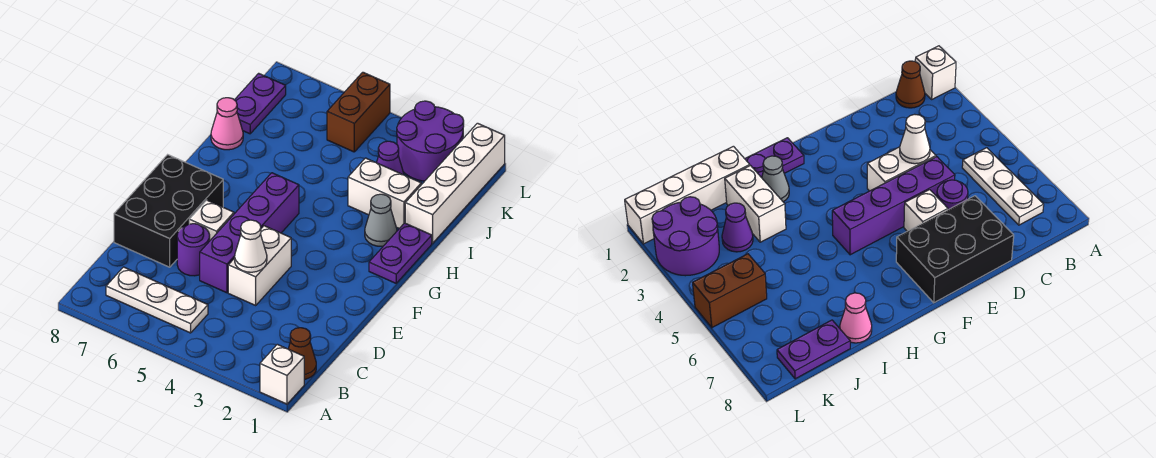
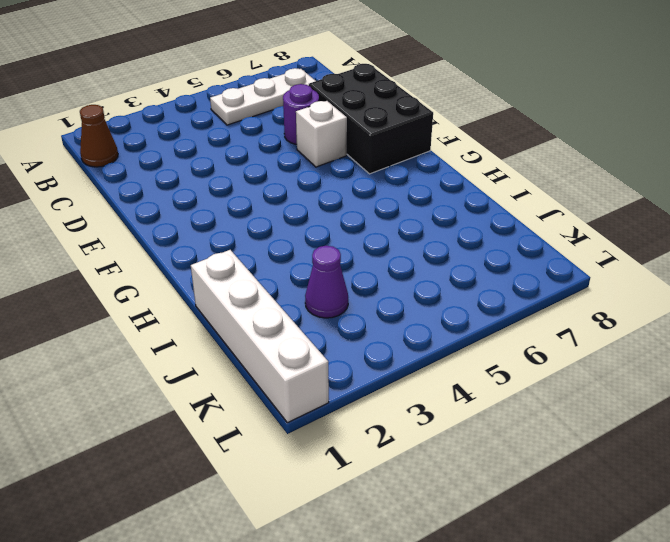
none -> white 1x1 brick [260,344,304,404]
none -> white 1x2 brick [228,226,291,305]
none -> purple 1x4 brick [200,173,299,293]

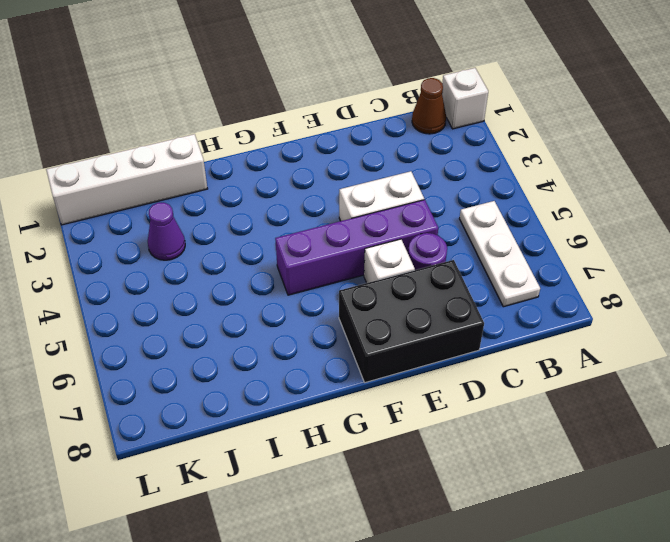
none -> purple 1x2 plate [369,223,432,283]
none -> grey 1x1 cone [365,194,397,246]
none -> white 1x2 brick [348,158,421,228]

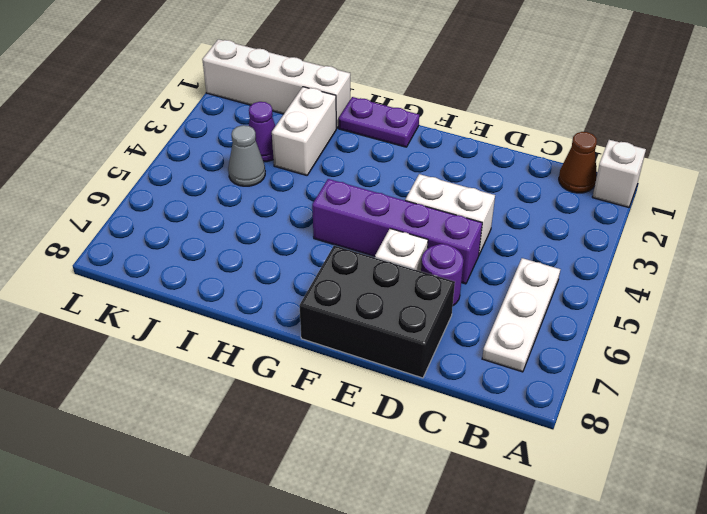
grey 1x1 cone [228,125,265,186] -> grey 1x1 cone moved to [365,194,397,246]
none -> pink 1x1 cone [211,98,243,150]
none -> purple 1x2 plate [235,73,286,134]
none -> purple 2x2 round brick [397,101,464,181]

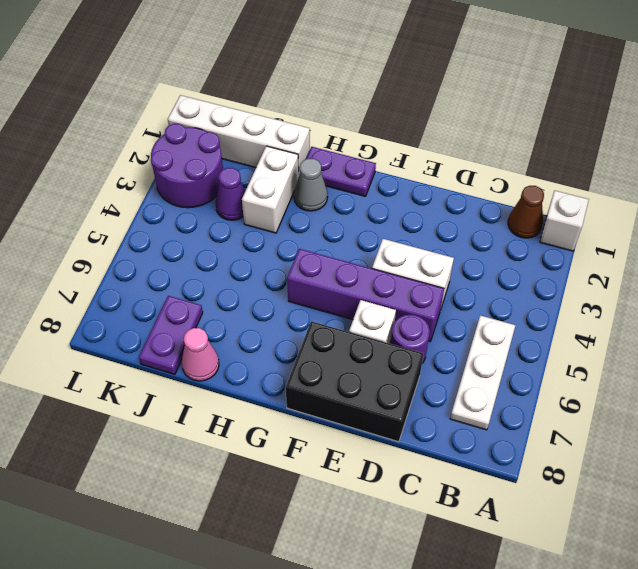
purple 1x2 plate [139,296,203,374] -> purple 1x2 plate turned to [235,73,286,134]
none -> brown 1x2 brick [327,72,390,152]
none -> white 1x1 cone [235,220,267,272]

